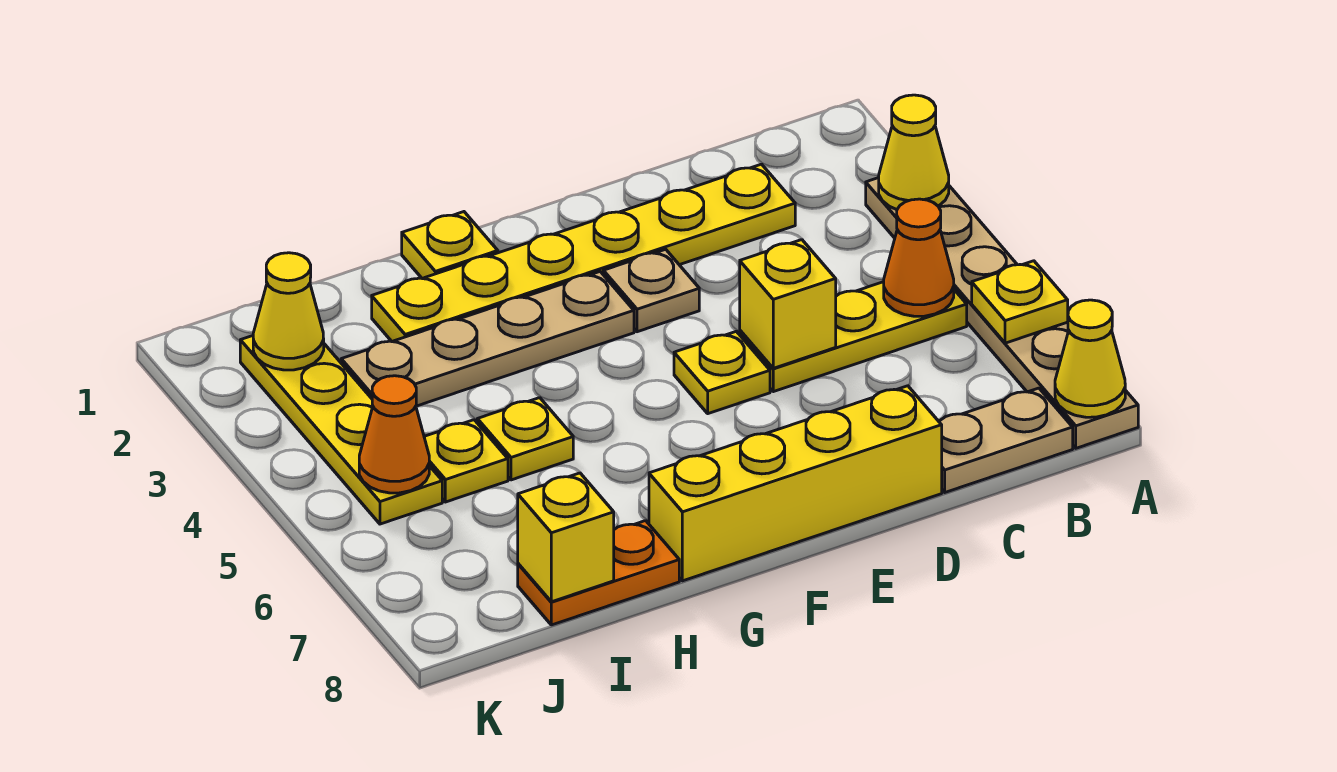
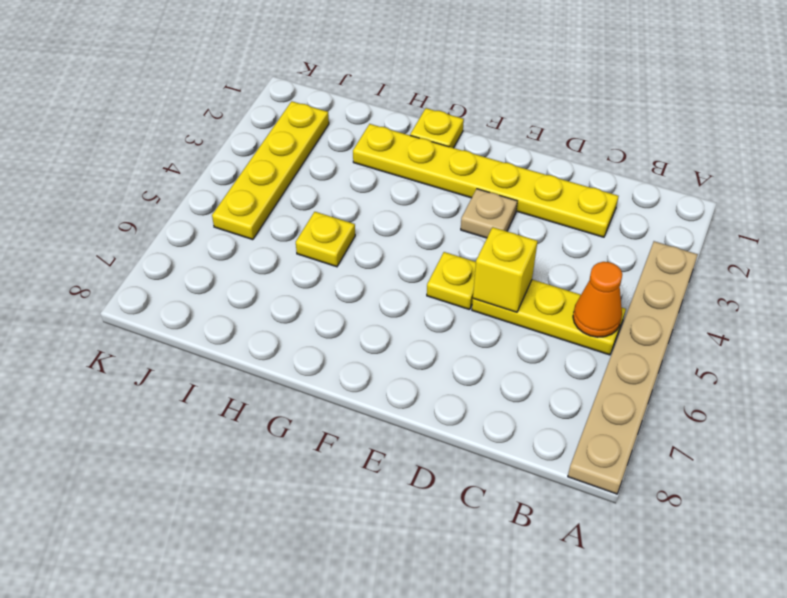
none -> tan 1x2 plate [939,388,1073,492]
none -> yellow 1x4 brick [649,386,942,581]
none -> tan 1x4 plate [341,272,634,406]

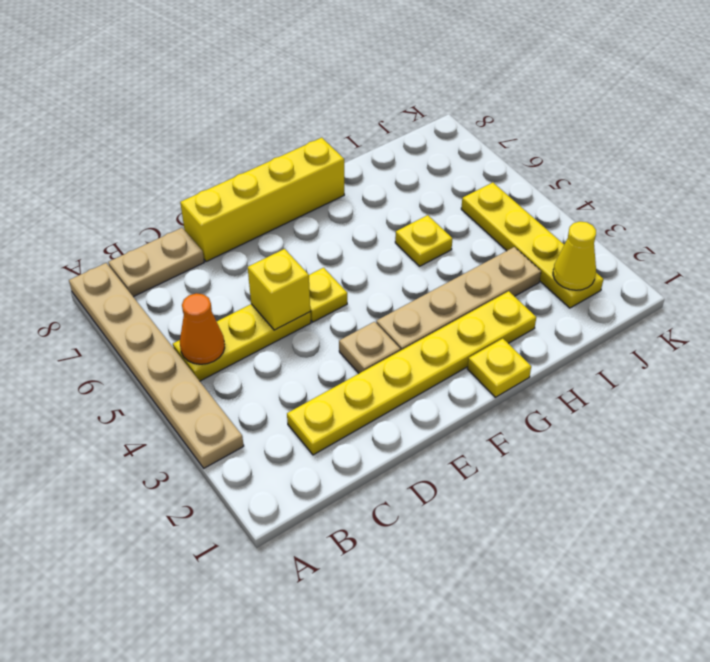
none -> orange 1x2 plate [518,521,679,625]
none -> yellow 1x1 plate [424,420,508,502]
none -> yellow 1x1 cone [879,95,949,210]

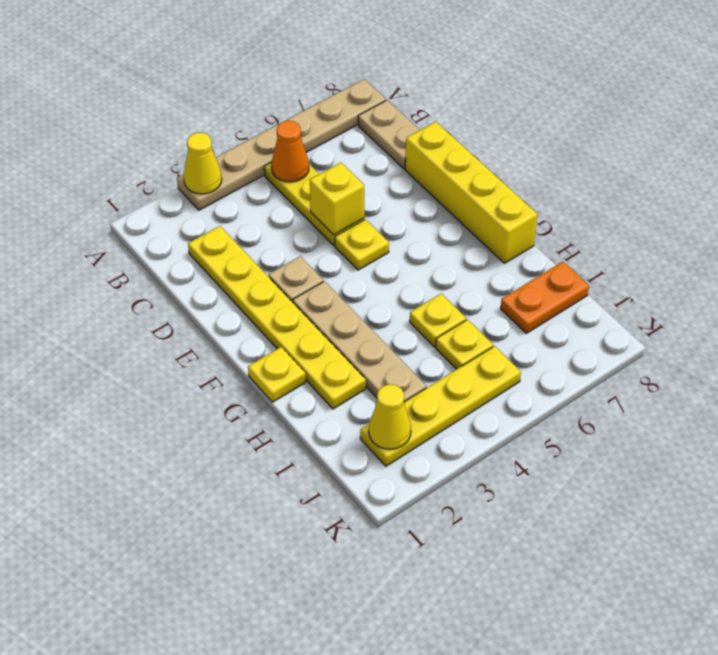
orange 1x2 plate [501,262,589,333] -> orange 1x2 plate turned to [518,521,679,625]
none -> yellow 1x1 plate [972,261,1068,343]
none -> yellow 1x1 cone [1055,300,1125,417]
none -> yellow 1x1 brick [518,473,614,602]

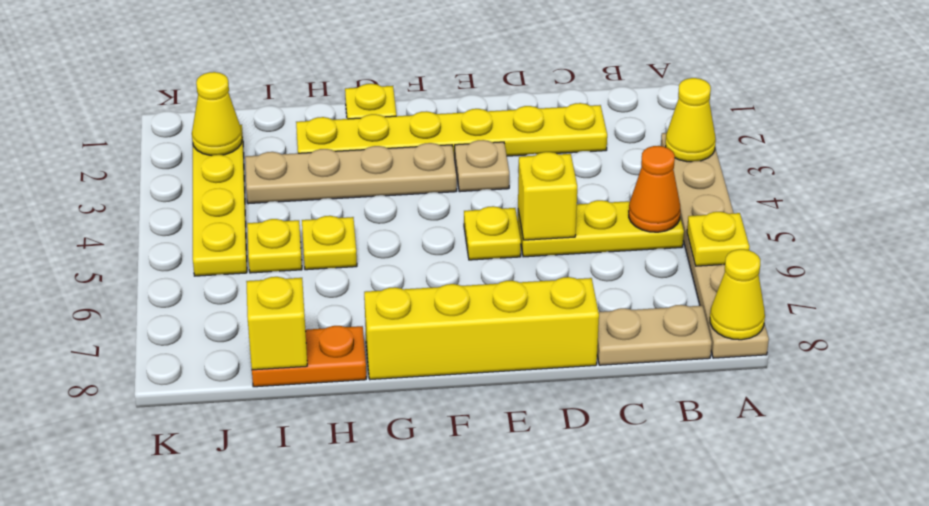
none -> orange 1x1 cone [359,376,429,493]

